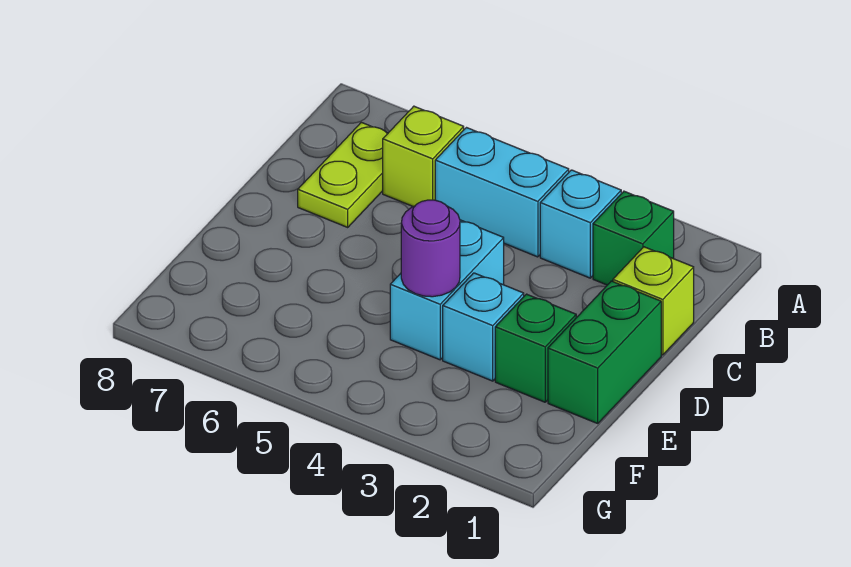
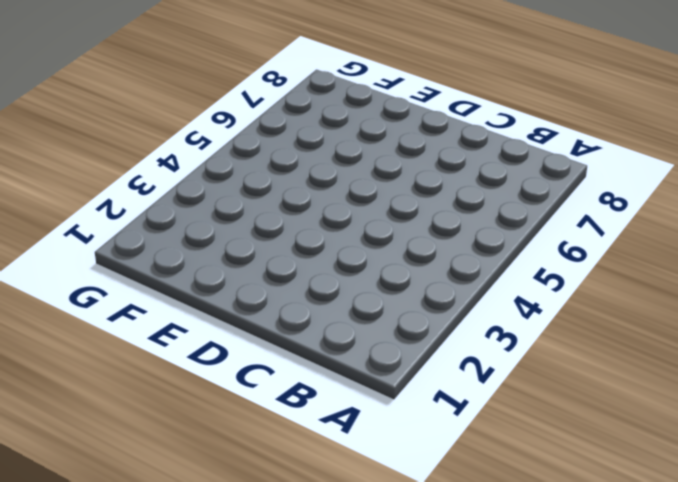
none -> green 1x1 brick [593,191,674,285]
none -> cyan 1x1 brick [540,170,621,278]

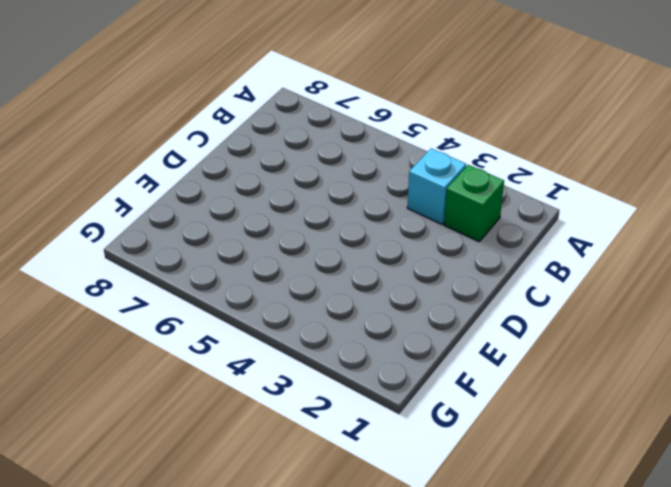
none -> cyan 1x2 brick [435,128,569,257]
none -> lime 1x1 brick [383,106,464,207]

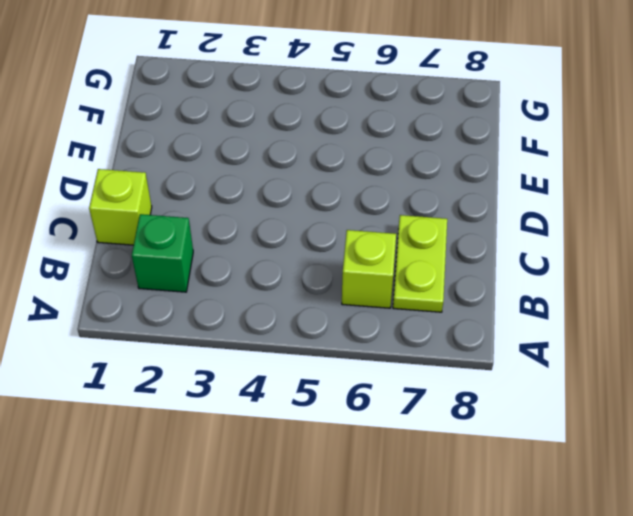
none -> cyan 1x1 brick [540,170,621,278]
none -> cyan 1x2 brick [435,128,569,257]

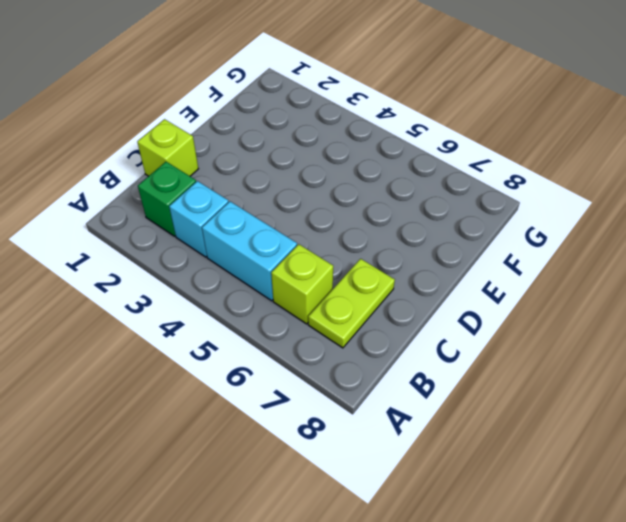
none -> green 1x2 brick [548,281,661,423]
none -> cyan 1x2 brick [390,220,504,360]

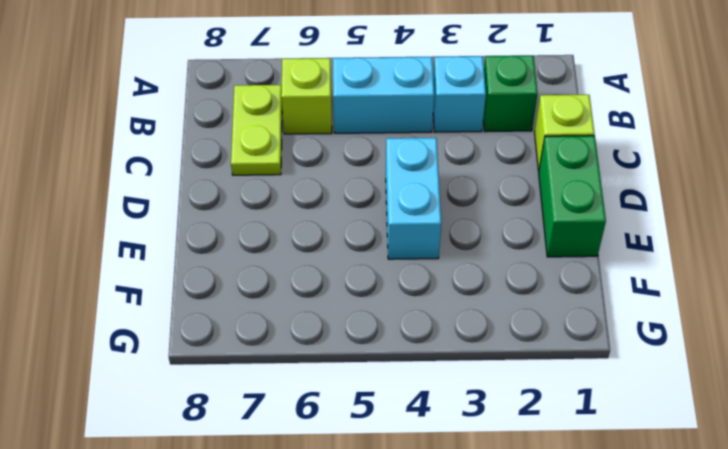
none -> green 1x1 brick [495,294,576,402]
none -> cyan 1x1 brick [443,273,524,381]

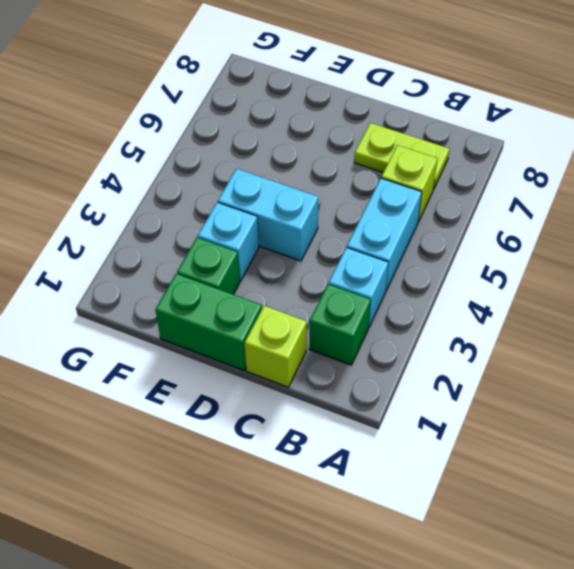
none -> purple 1x1 round brick [401,200,460,297]

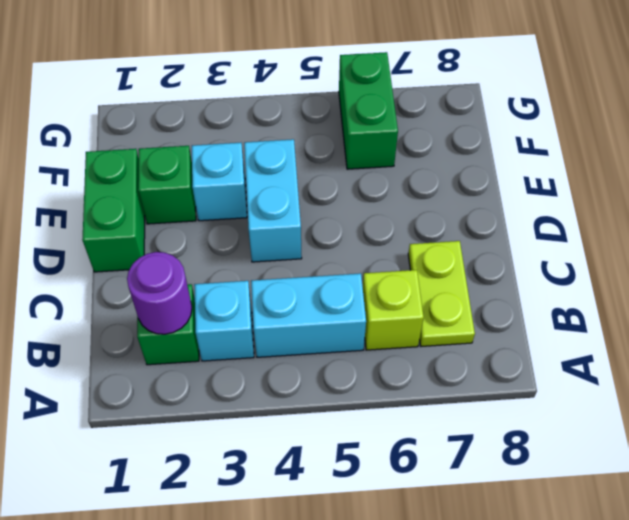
purple 1x1 round brick [127,252,192,334] -> purple 1x1 round brick moved to [401,200,460,297]
green 1x2 brick [339,52,398,169] -> none
none -> lime 1x1 brick [613,247,694,355]

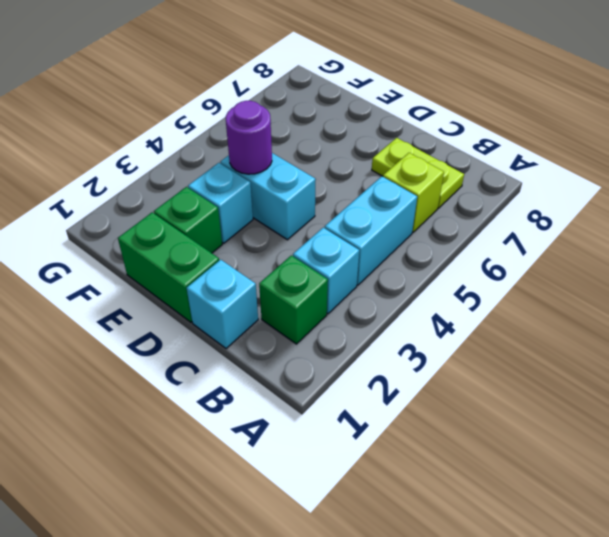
cyan 1x1 brick [187,260,258,349] -> lime 1x1 brick [613,247,694,355]

